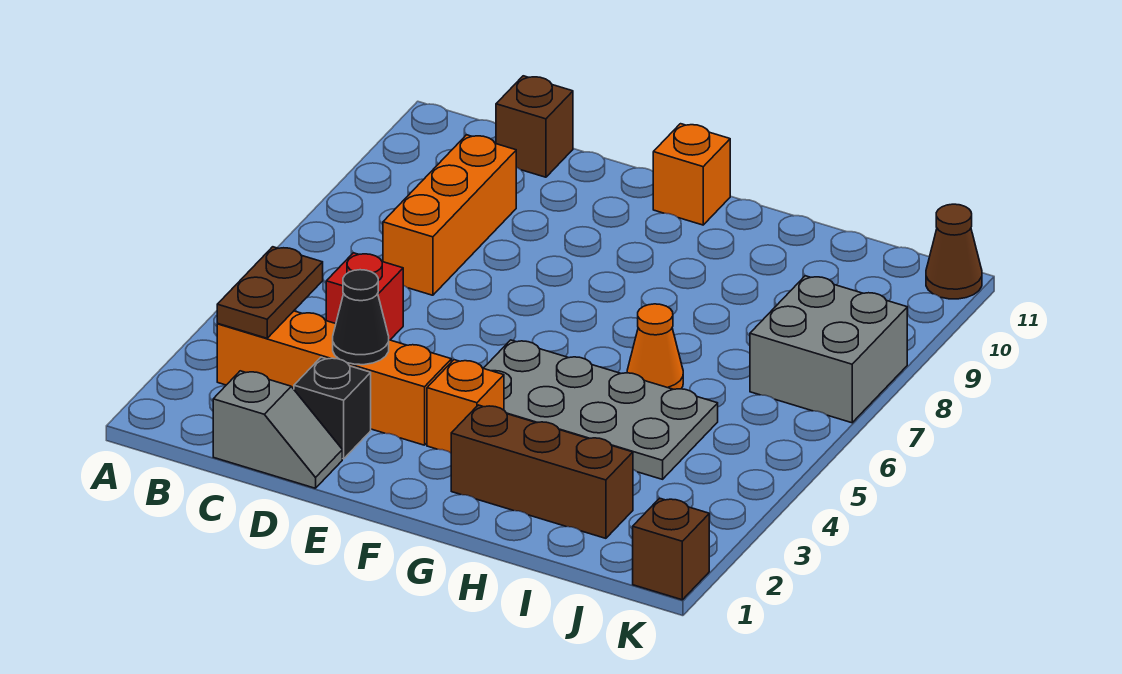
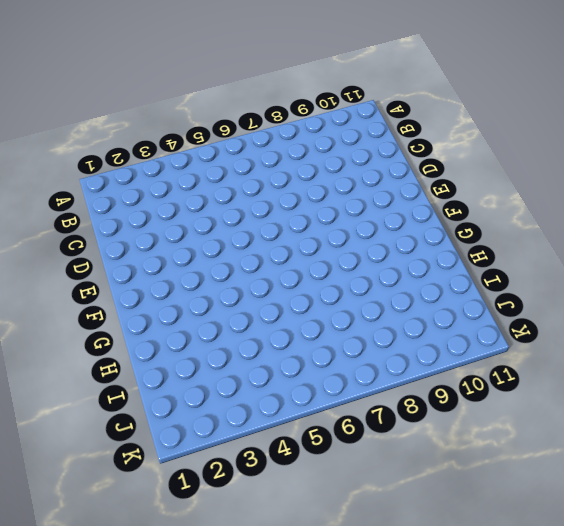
none -> orange 1x4 brick [217,311,451,445]
none -> grey 1x2 slope [213,371,342,488]
none -> red 1x1 brick [326,253,403,340]

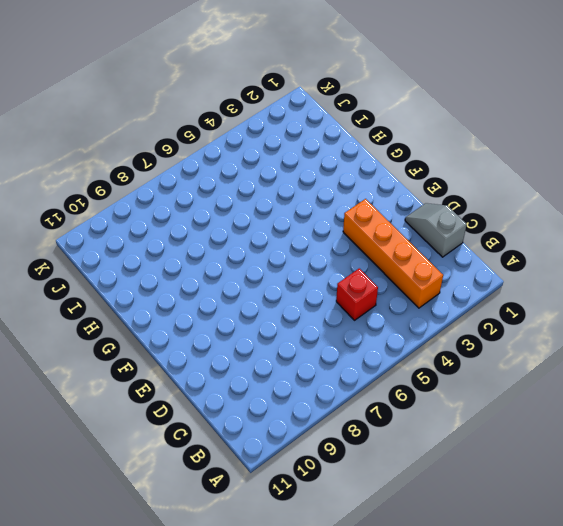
none -> orange 1x3 brick [383,135,516,295]
none -> brown 1x1 brick [496,76,573,177]
none -> black 1x1 brick [294,357,371,459]

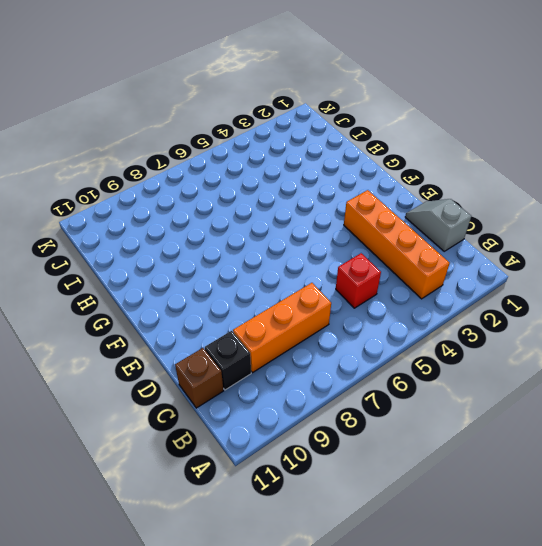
black 1x1 brick [205,331,251,390] -> black 1x1 brick moved to [294,357,371,459]
none -> orange 1x1 brick [427,360,504,453]
none -> grey 2x4 plate [484,340,718,479]
none -> orange 1x1 brick [653,124,730,225]

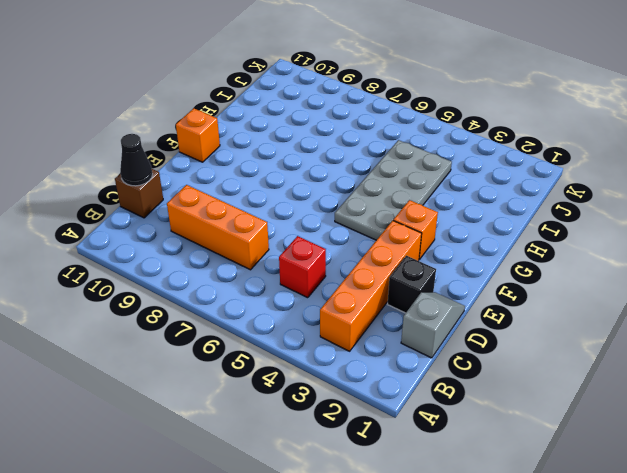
black 1x1 cone [120,134,153,186] -> black 1x1 cone moved to [333,270,389,365]
none -> brown 1x3 brick [451,405,633,538]
none -> orange 1x1 cone [627,304,683,389]
none -> grey 2x2 brick [750,276,907,423]

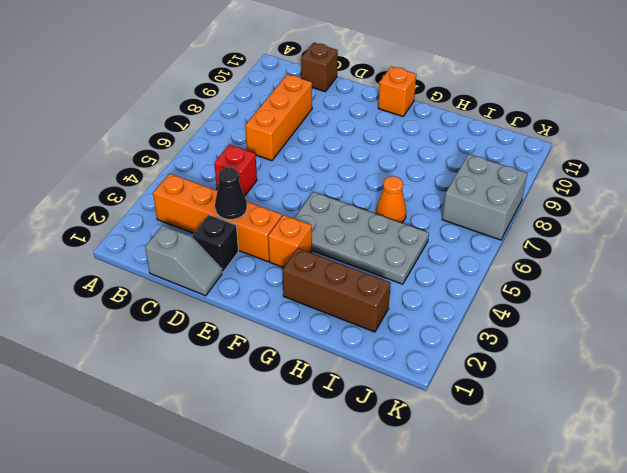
none -> brown 1x1 brick [633,498,709,600]
none -> brown 1x1 cone [926,204,982,299]
none -> brown 1x2 plate [217,247,323,338]

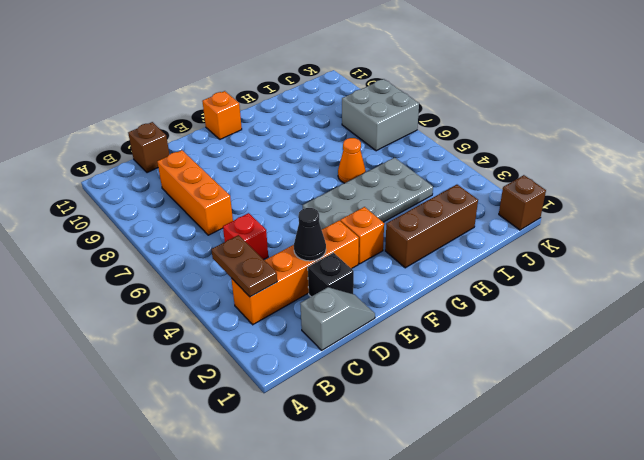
none -> brown 1x1 cone [926,204,982,299]

